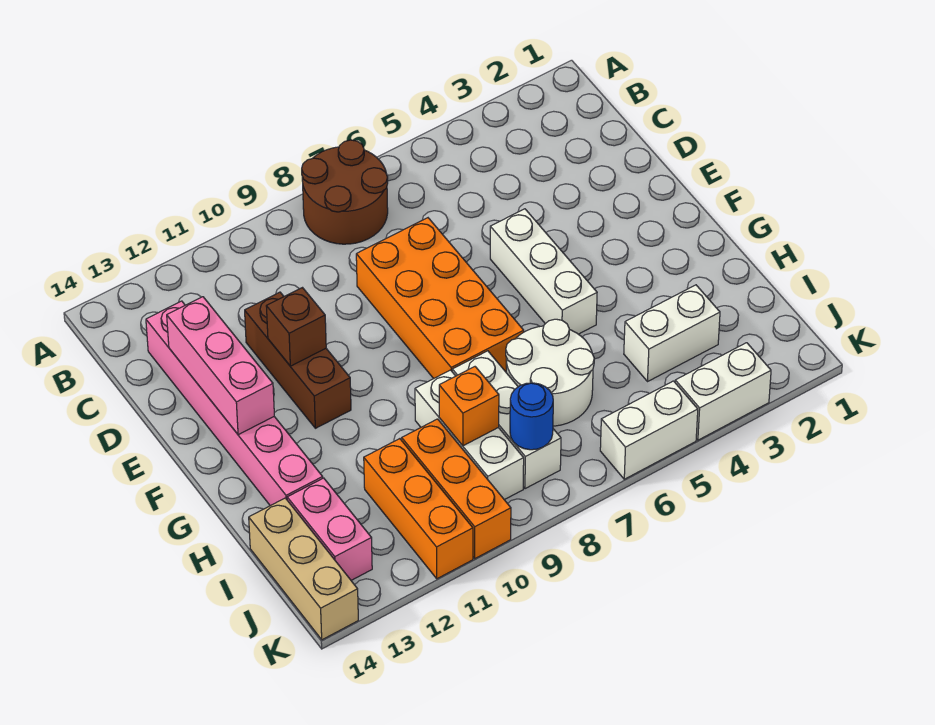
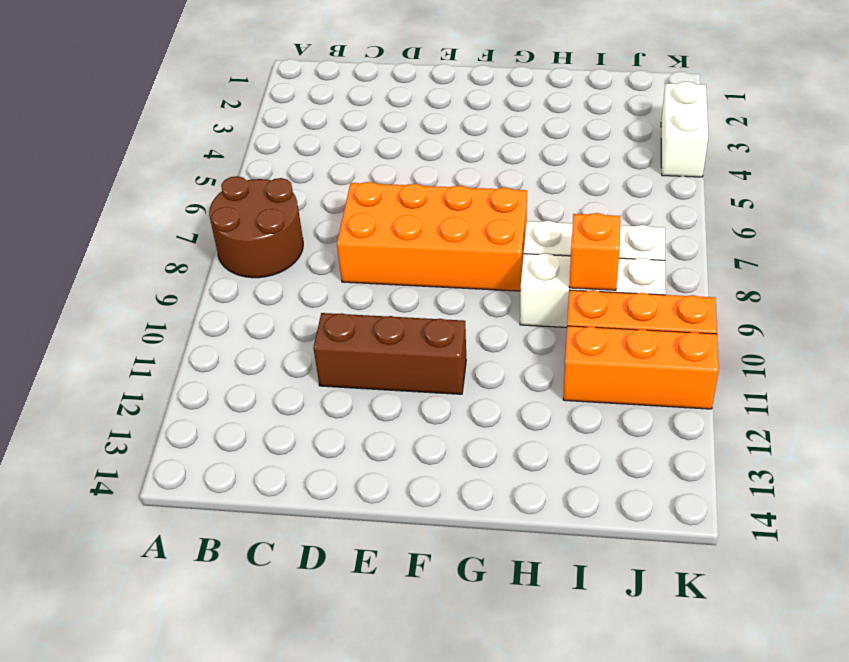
none -> pink 1x6 brick [146,301,323,506]
none -> white 1x3 brick [490,209,597,334]
none -> white 2x2 round brick [506,319,594,426]

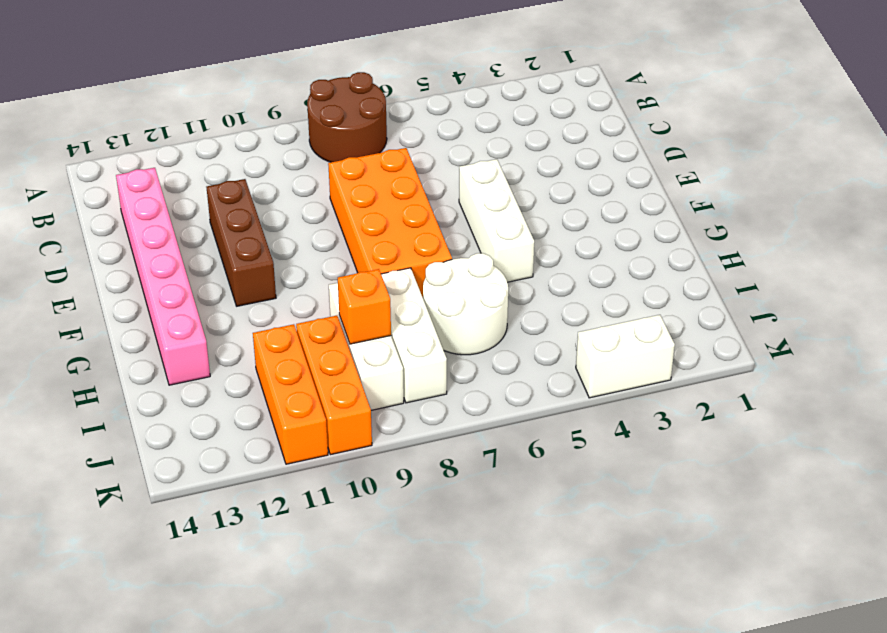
none -> white 1x2 brick [624,285,720,381]
none -> pink 1x2 brick [287,478,372,580]
none -> tan 1x3 brick [249,498,358,640]

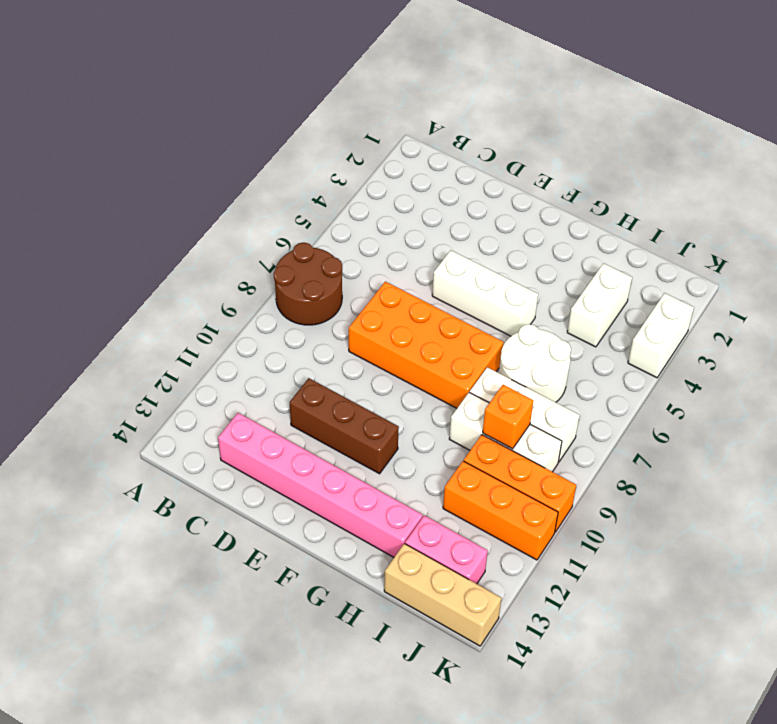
none -> white 1x2 brick [600,381,698,479]
none -> pink 1x3 brick [167,297,274,435]
none -> brown 1x1 brick [266,288,326,366]

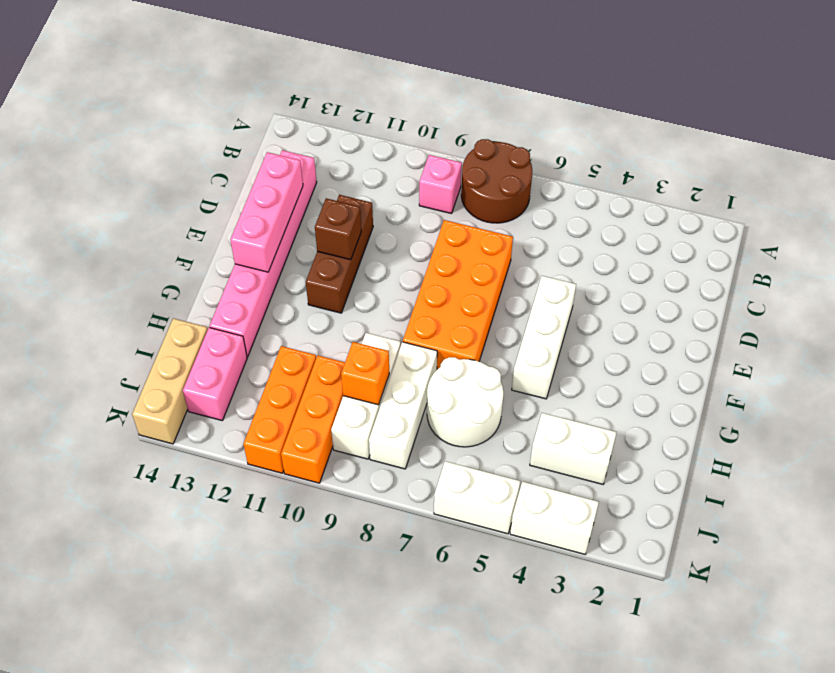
pink 1x1 brick [419,155,462,214] -> none
none -> blue 1x1 round brick [510,383,553,450]

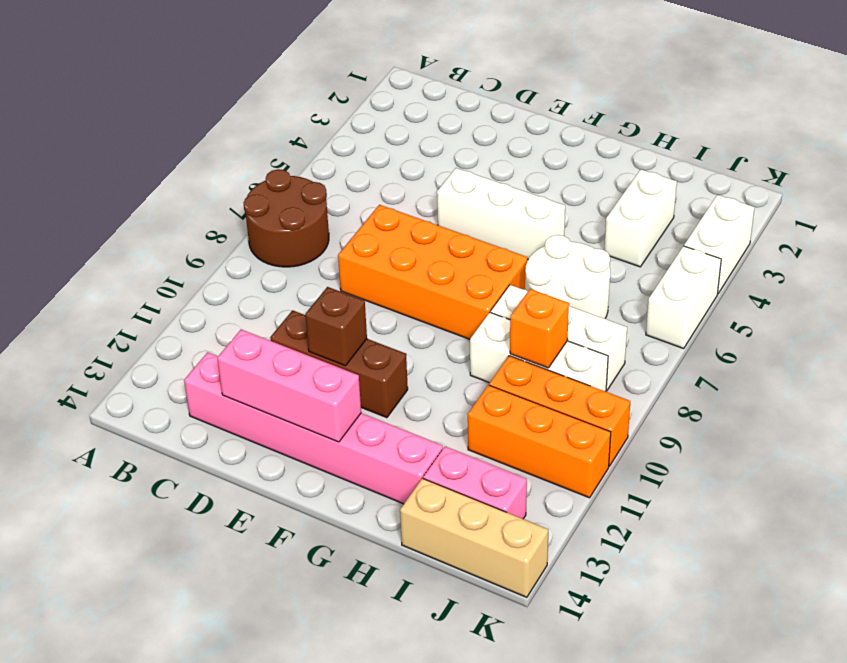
none -> blue 1x1 round brick [510,383,553,450]

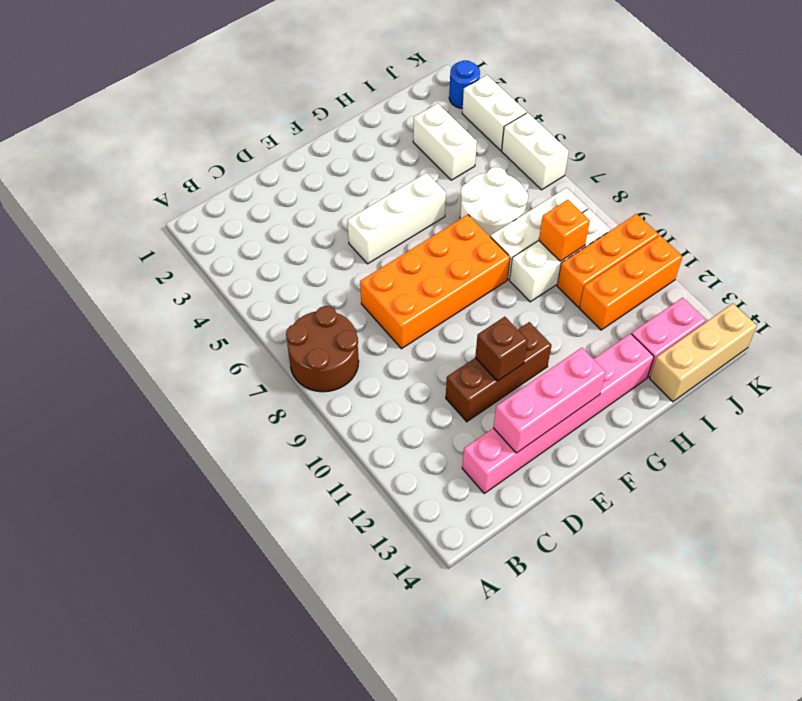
blue 1x1 round brick [449,60,480,108] -> blue 1x1 round brick moved to [510,383,553,450]

